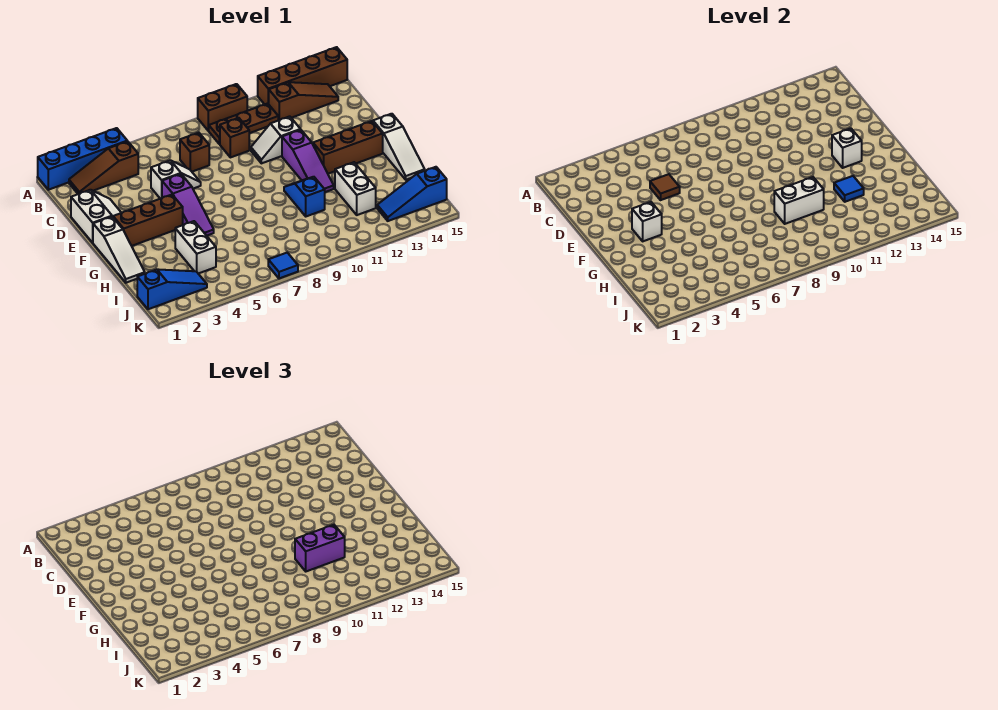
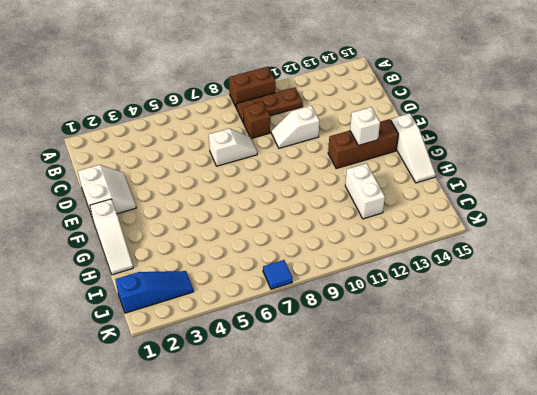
white 1x2 slope [209,129,257,166] -> white 1x2 slope moved to [151,160,201,199]
none -> blue 1x4 brick [38,128,127,190]
none -> brown 1x4 brick [258,47,347,104]
none -> brown 1x3 slope [69,141,138,194]

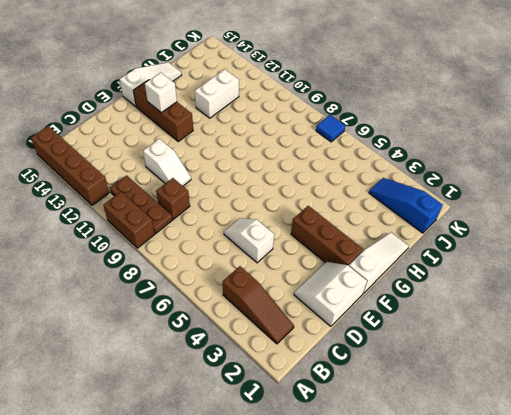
none -> blue 1x4 brick [38,128,127,190]
none -> brown 1x3 slope [269,82,338,120]
none -> brown 1x1 brick [180,133,209,172]

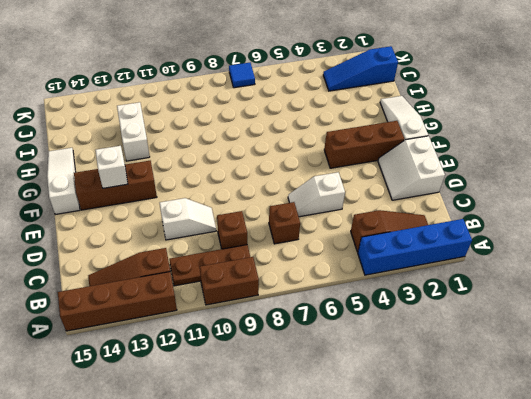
none -> purple 1x3 slope [162,174,214,236]
none -> purple 1x3 slope [282,130,334,192]
none -> blue 1x2 slope [284,177,325,216]

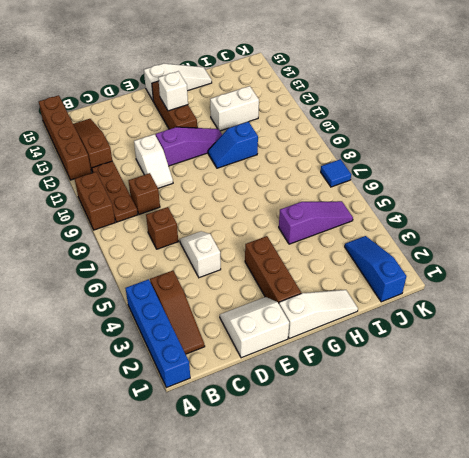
purple 1x3 slope [279,201,353,244] -> purple 1x3 slope moved to [162,174,214,236]
none -> white 1x2 brick [175,221,216,274]
none -> blue 1x3 slope [377,167,447,221]
none -> brown 1x1 tile [650,174,680,200]

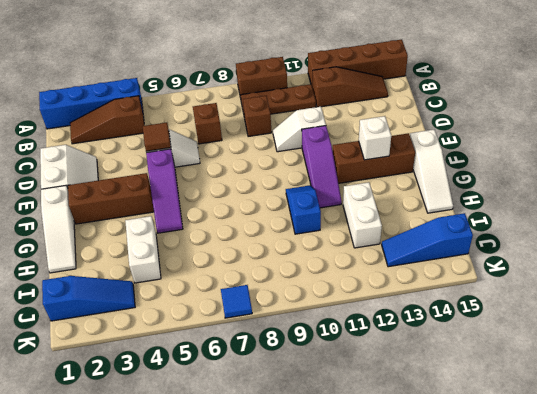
none -> white 1x1 brick [632,202,662,241]
none -> white 1x2 brick [774,177,824,224]
none -> blue 1x1 tile [834,176,864,202]

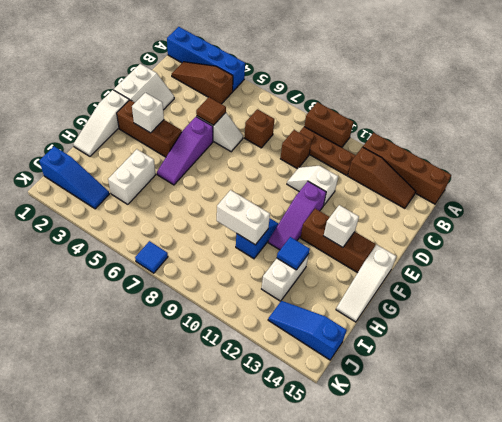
none -> purple 1x2 brick [295,525,345,571]

